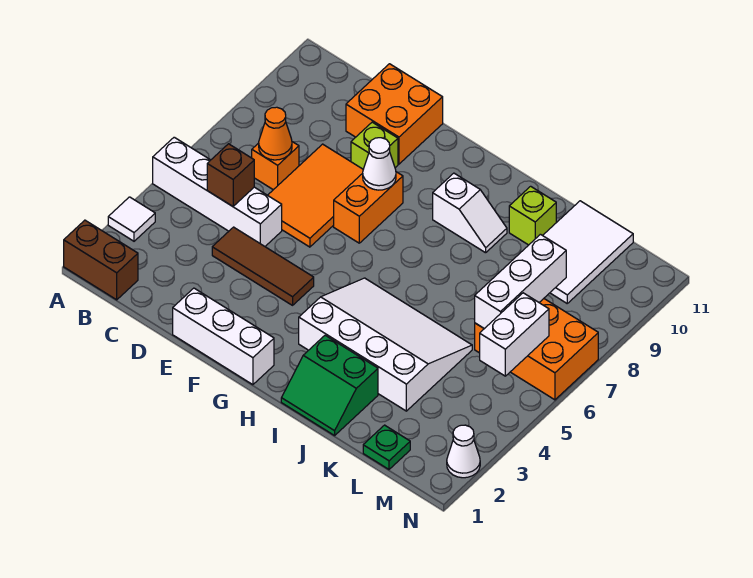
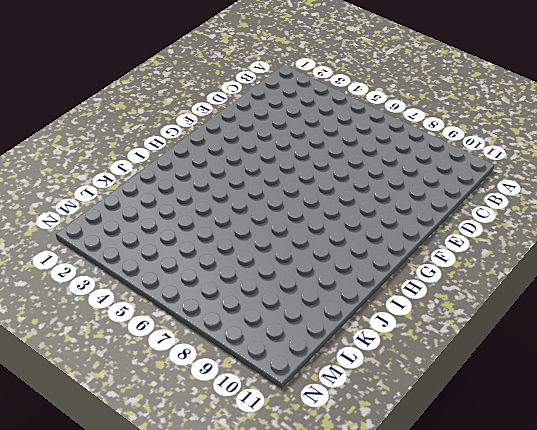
none -> brown 1x2 brick [64,220,138,300]
none -> white 1x1 tile [108,197,155,241]
none -> white 1x4 brick [153,137,282,246]

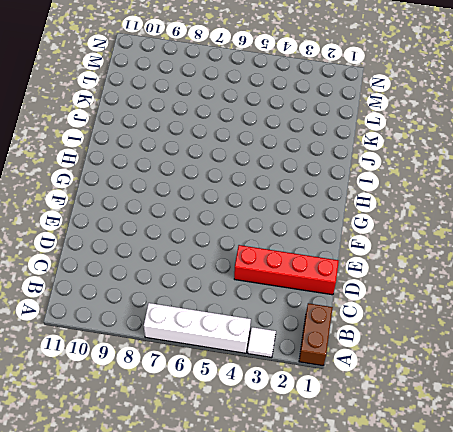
white 1x4 brick [144,303,251,353] -> white 1x4 brick turned to [153,137,282,246]
red 1x4 brick [234,245,339,295] -> brown 1x3 tile [212,227,314,305]
none -> orange 1x1 brick [252,142,299,190]
none -> orange 2x3 tile [268,144,363,247]
none -> orange 2x2 brick [346,64,443,164]

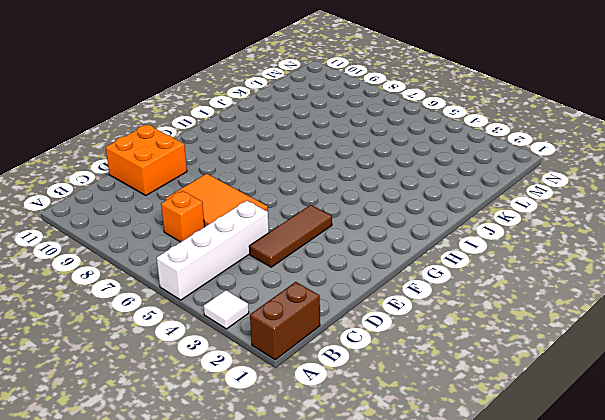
none -> white 1x3 brick [173,288,274,385]
none -> lime 1x1 brick [351,122,398,169]
none -> orange 1x2 brick [334,172,403,243]

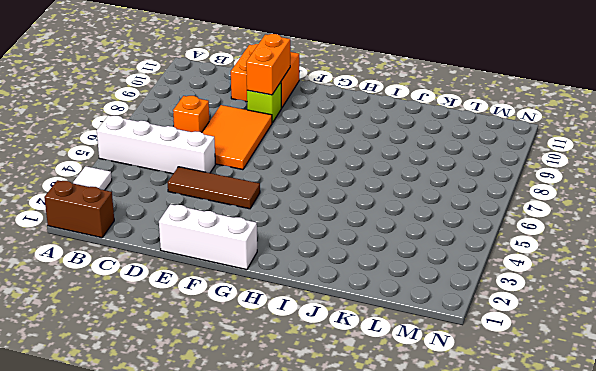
orange 1x2 brick [246,34,290,95] -> orange 1x2 brick moved to [334,172,403,243]
none -> white 3x4 slope [299,278,472,411]
none -> white 1x2 slope [433,173,507,253]
none -> green 2x2 slope [281,335,378,436]

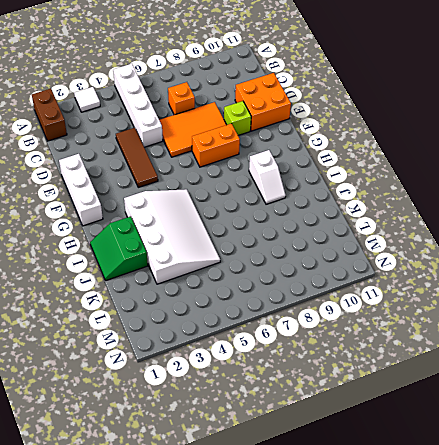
none -> lime 1x1 brick [509,186,556,245]
none -> white 2x3 tile [543,201,633,303]
none -> green 1x1 plate [363,425,410,469]

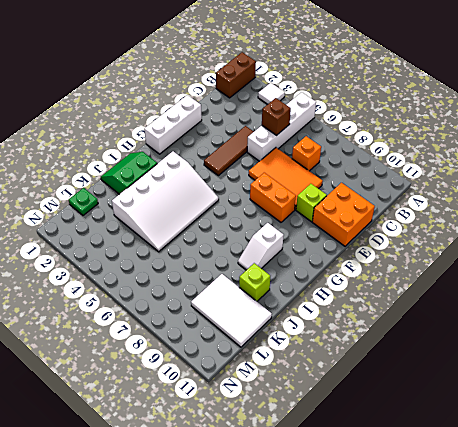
none -> orange 2x3 brick [475,299,598,400]
none -> white 1x1 cone [447,425,480,478]
none -> orange 1x1 cone [259,107,292,160]

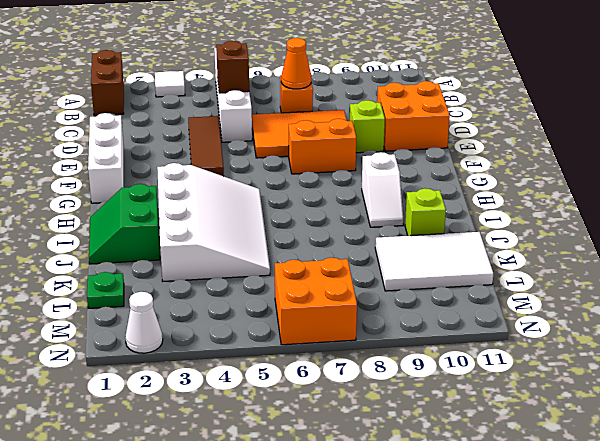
orange 2x2 brick [275,258,357,345] -> orange 2x3 brick [475,299,598,400]
none -> white 1x1 cone [363,138,396,190]
none -> white 1x3 brick [475,234,566,329]
none -> white 1x2 brick [480,293,549,376]

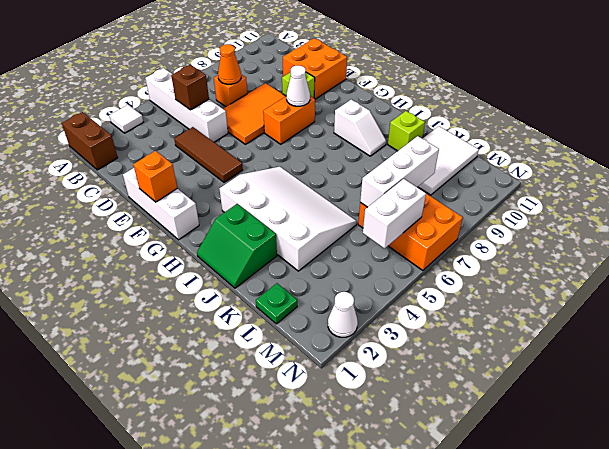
orange 1x1 brick [133,151,177,202] -> none

